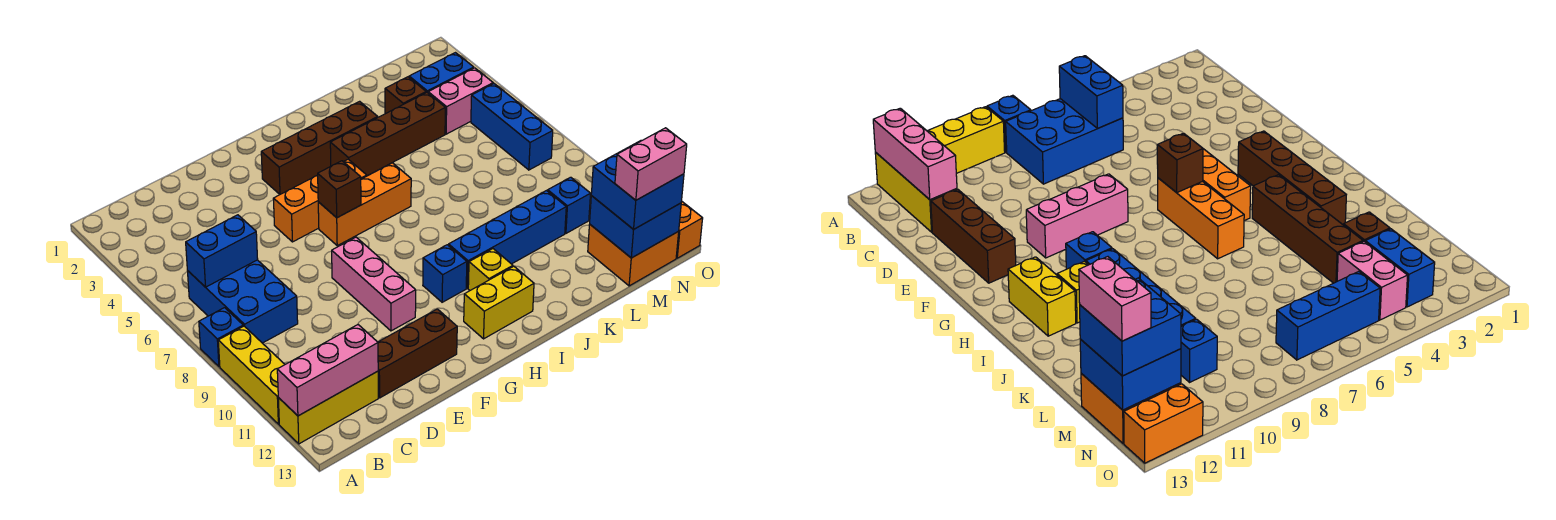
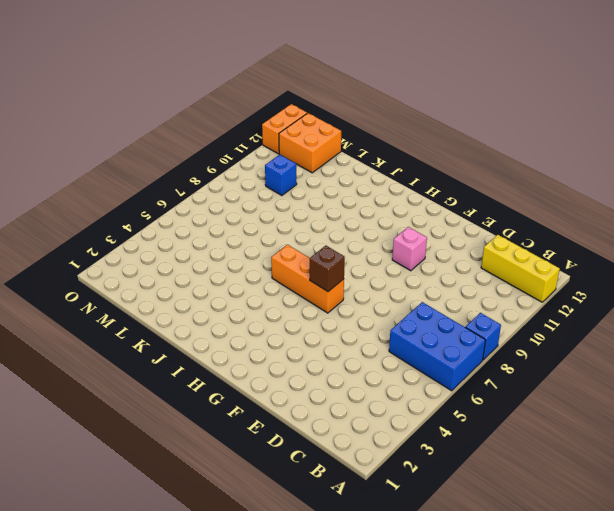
blue 2x3 brick [389,302,486,391] -> blue 2x3 brick turned to [187,260,298,343]
pink 1x1 brick [392,227,427,271] -> pink 1x3 brick [332,237,416,331]
none -> yellow 1x3 brick [218,326,285,424]
none -> brown 1x3 brick [378,309,457,398]
none -> orange 1x3 brick [273,159,367,242]

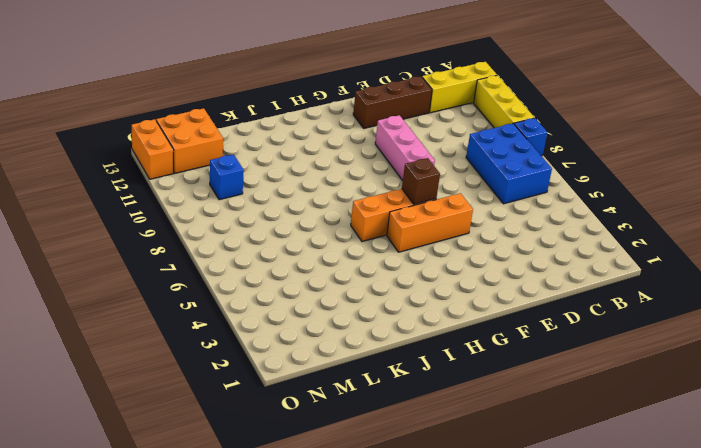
none -> brown 1x4 brick [261,101,378,194]
none -> blue 1x1 brick [423,245,467,302]
none -> yellow 1x2 brick [464,266,534,339]

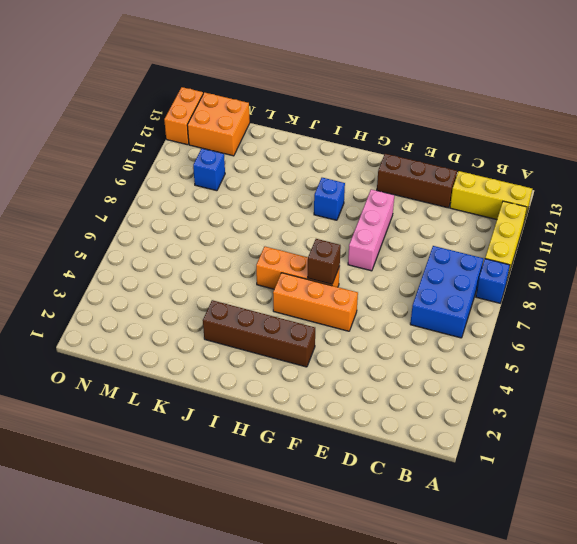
none -> yellow 1x2 brick [464,266,534,339]
none -> brown 1x4 brick [330,92,445,176]
none -> blue 1x4 brick [449,191,566,288]

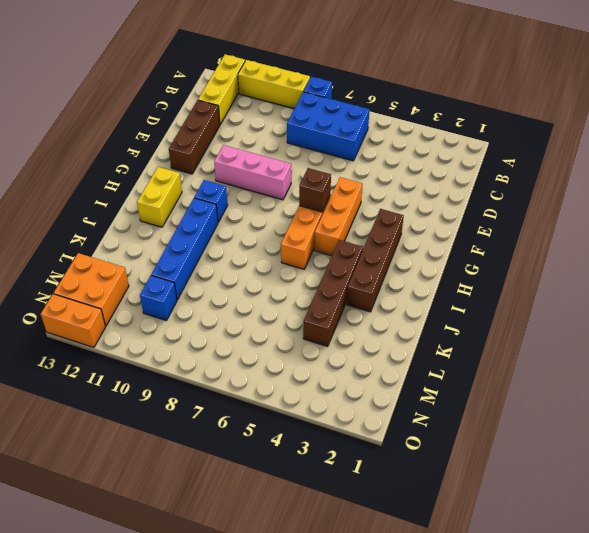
none -> yellow 1x1 brick [468,249,513,290]
none -> brown 1x1 brick [385,77,426,114]
none -> blue 1x2 brick [409,53,474,93]

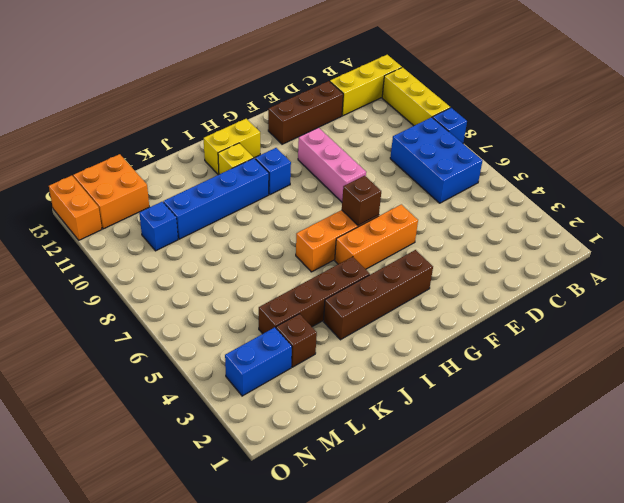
none -> pink 1x2 brick [428,68,493,134]
none -> blue 1x3 brick [471,84,553,170]
none -> pink 1x3 brick [277,325,378,416]

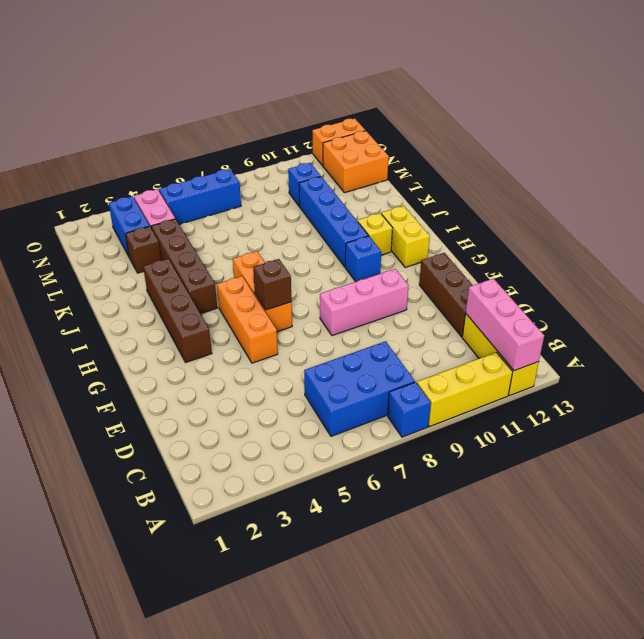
none -> blue 1x2 brick [186,215,258,287]
none -> blue 2x2 brick [590,196,681,258]
none -> blue 2x2 brick [591,140,684,229]

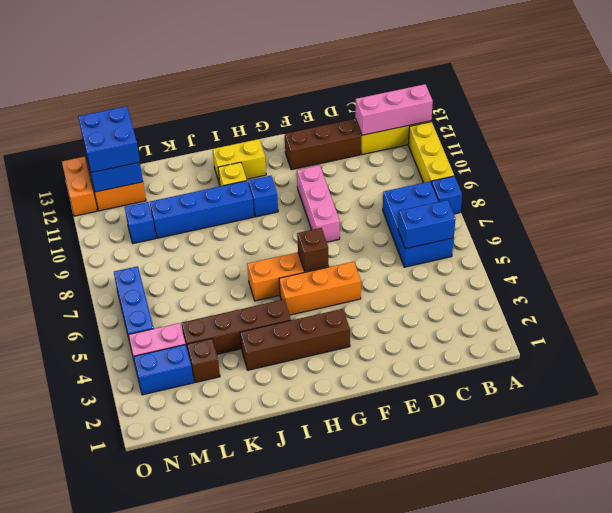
none -> pink 1x2 brick [615,128,687,200]

